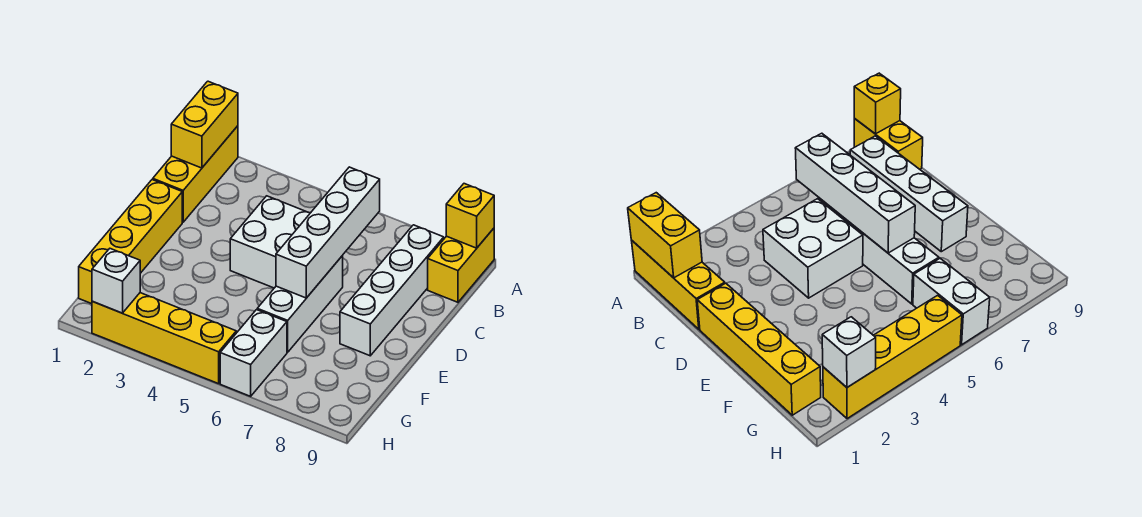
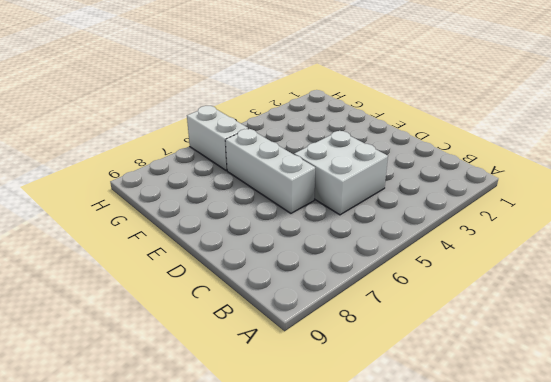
none -> yellow 1x3 brick [153,126,238,222]
none -> yellow 1x2 brick [428,228,494,302]
none -> white 1x4 brick [340,225,444,356]

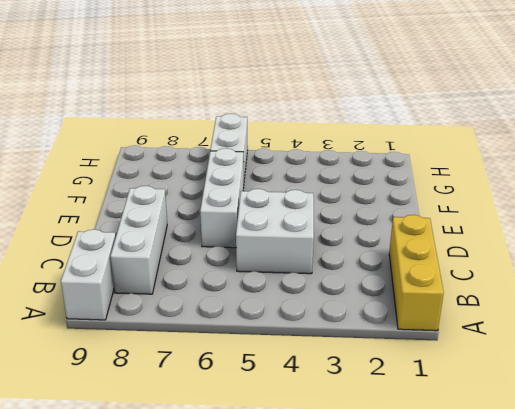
white 1x2 brick [61,229,116,320] -> yellow 1x2 brick [428,228,494,302]
white 1x3 brick [111,186,167,294] -> white 1x4 brick [340,225,444,356]
none -> yellow 1x4 brick [79,180,182,304]
none -> yellow 1x4 brick [92,293,236,384]
none -> yellow 1x2 brick [171,81,238,168]

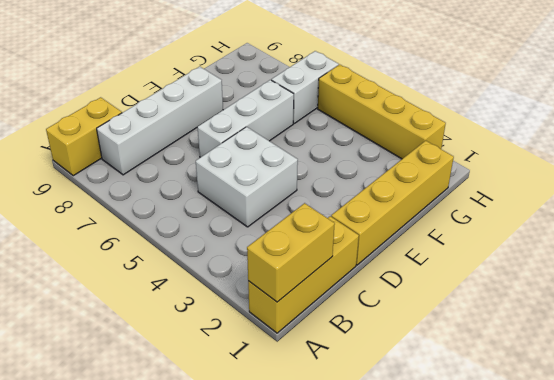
none -> yellow 1x1 brick [446,184,494,248]
none -> white 1x4 brick [276,167,380,298]
none -> white 1x1 brick [92,249,140,313]

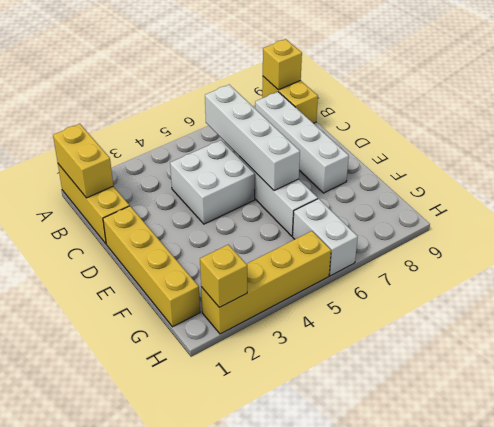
yellow 1x1 brick [200,245,247,307] -> white 1x1 brick [92,249,140,313]

